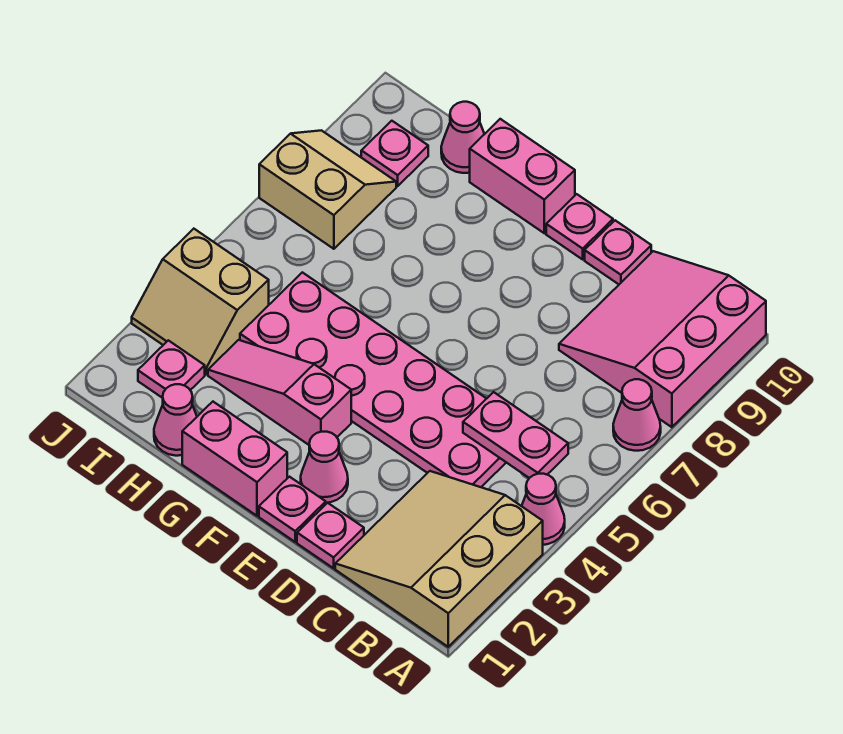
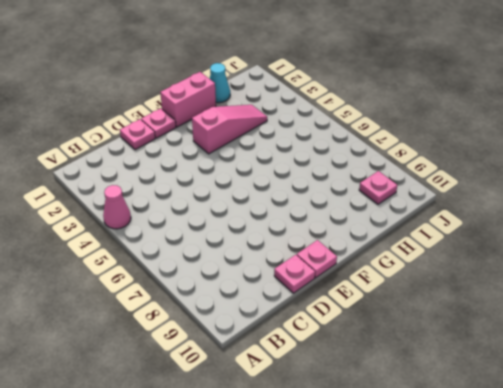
cyan 1x1 cone [210,63,230,103] -> pink 1x1 cone [154,384,197,456]
none -> tan 3x3 slope [335,471,543,647]
none -> pink 1x1 cone [613,379,661,451]
none -> pink 3x3 slope [559,251,766,427]

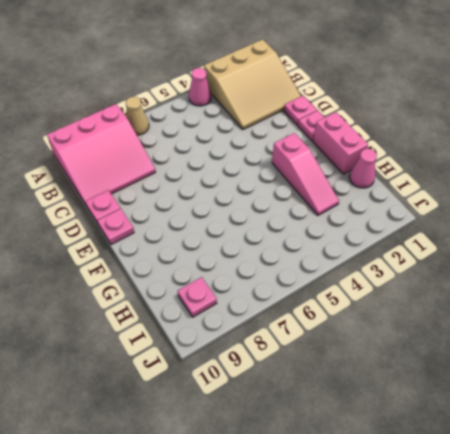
tan 1x1 cone [126,97,149,135] -> pink 1x1 cone [613,379,661,451]
none -> pink 2x6 plate [240,272,506,487]
none -> pink 1x1 cone [301,432,348,503]
none -> pink 1x2 brick [470,119,575,233]

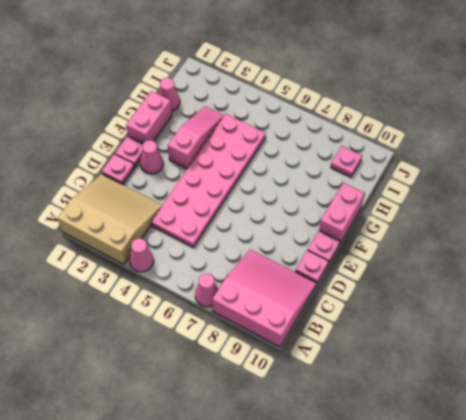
none -> pink 1x1 cone [441,102,484,173]
none -> pink 1x1 plate [138,340,205,398]
none -> tan 2x2 slope [132,229,269,374]

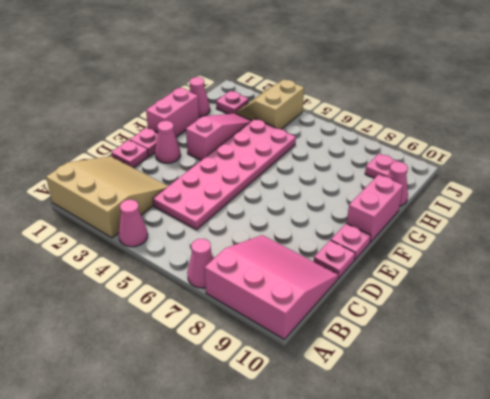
none -> tan 2x2 slope [259,130,396,249]
none -> pink 1x2 plate [463,392,568,478]

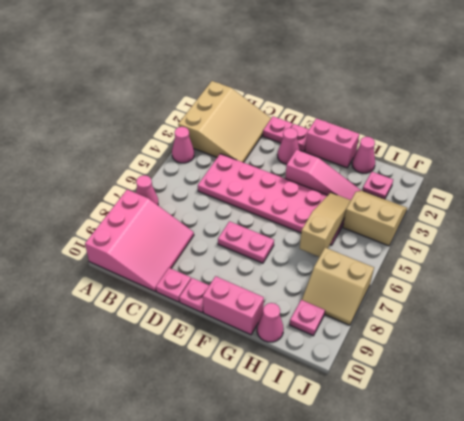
pink 1x2 plate [218,221,274,263] -> pink 1x2 plate moved to [463,392,568,478]
tan 1x3 slope [300,192,351,257] -> none

